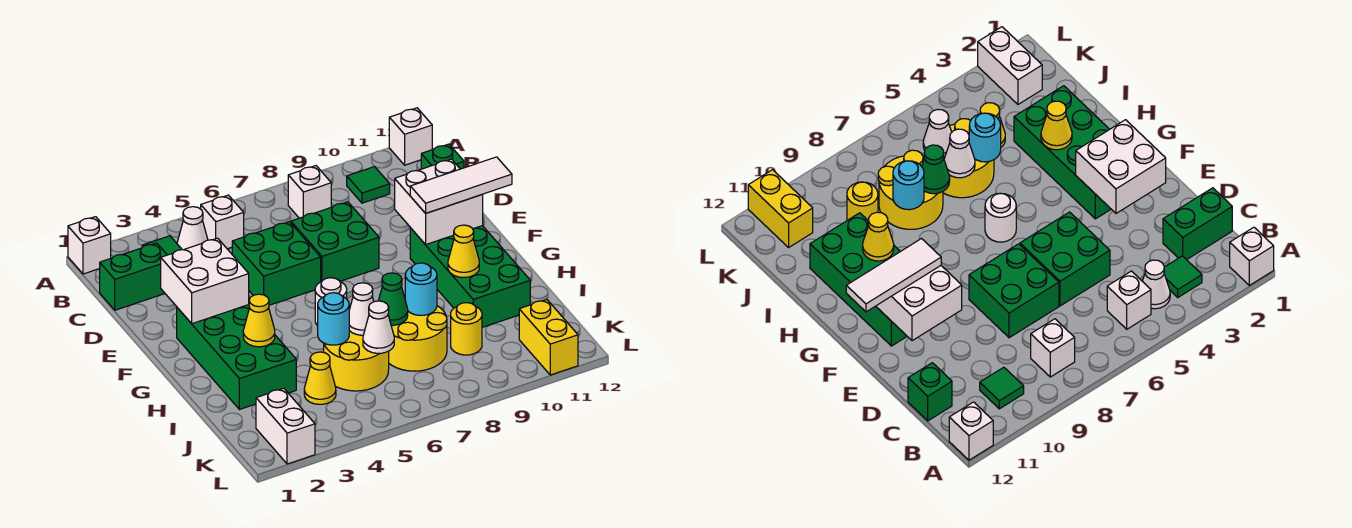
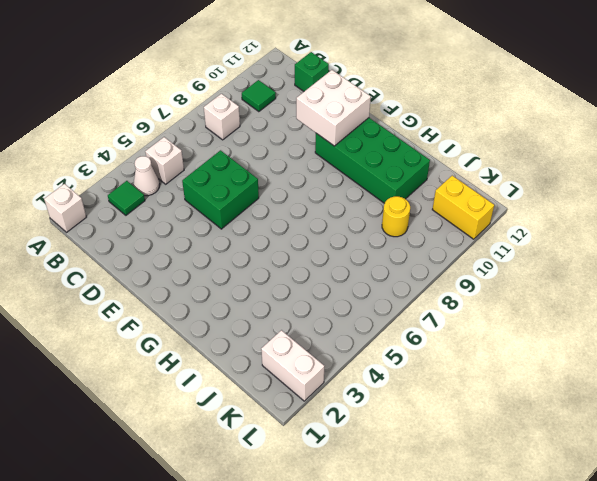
none -> white 1x1 brick [389,108,432,165]
none -> green 1x2 brick [100,243,167,310]
none -> green 2x2 brick [291,202,379,282]
none -> green 2x4 brick [177,305,296,410]

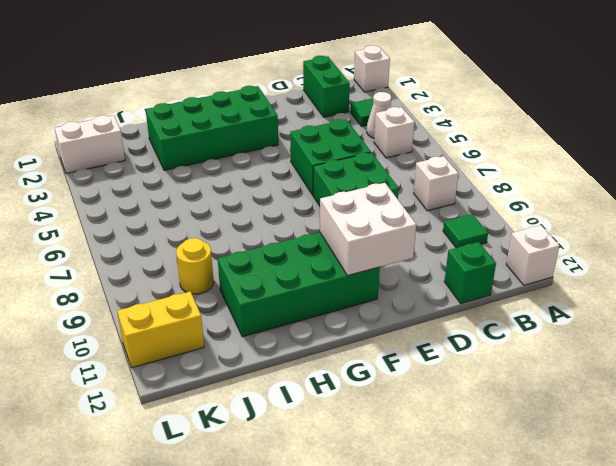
none -> white 1x1 round brick [315,278,347,326]
none -> yellow 2x2 round brick [324,331,389,391]
none -> yellow 2x2 round brick [389,306,447,371]
none -> yellow 1x1 cone [304,352,336,404]

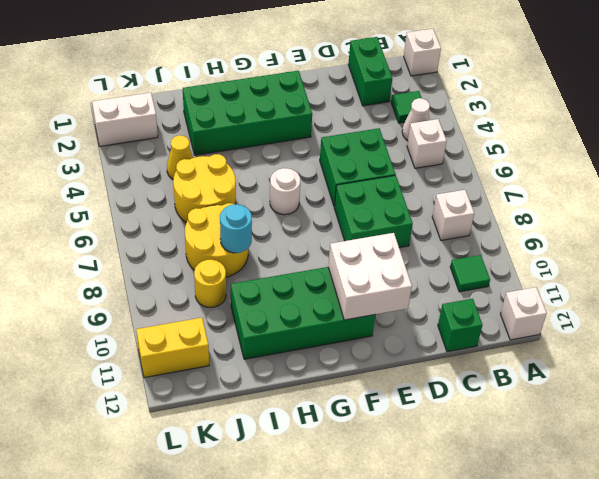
none -> white 2x2 brick [161,238,249,324]
none -> yellow 1x1 cone [243,294,275,347]
none -> yellow 1x1 cone [448,225,479,277]
none -> cyan 1x1 round brick [318,293,349,345]

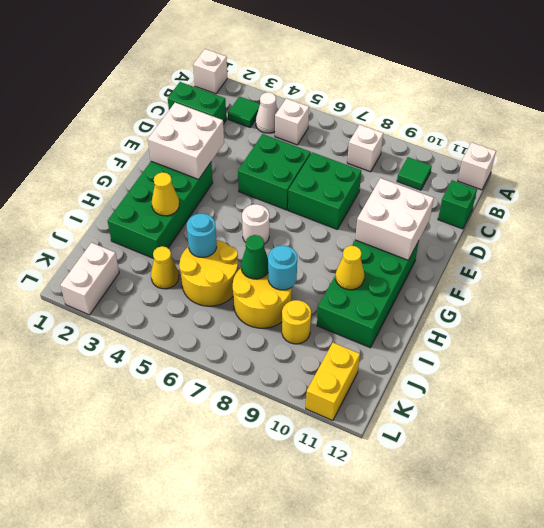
none -> white 1x1 cone [349,283,374,335]
none -> white 1x1 cone [363,301,394,353]
none -> white 1x3 tile [410,157,512,213]

